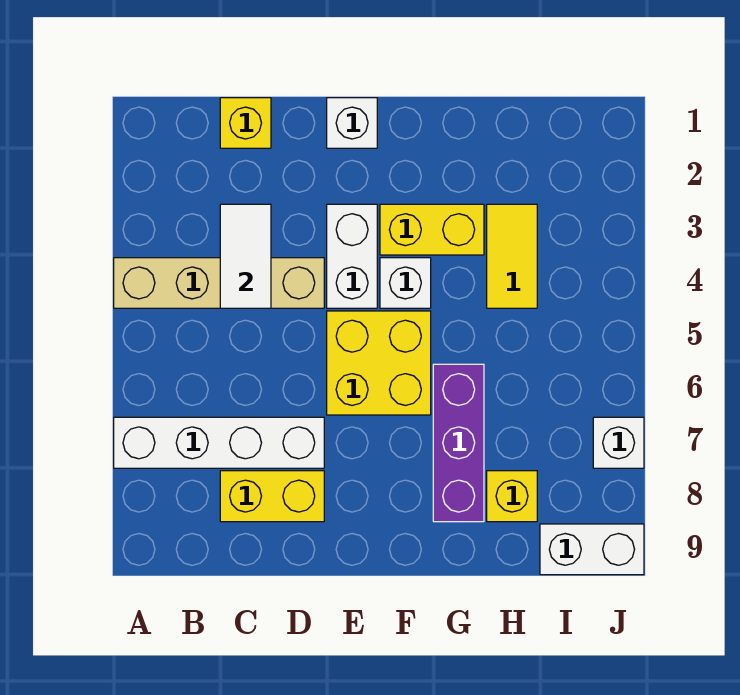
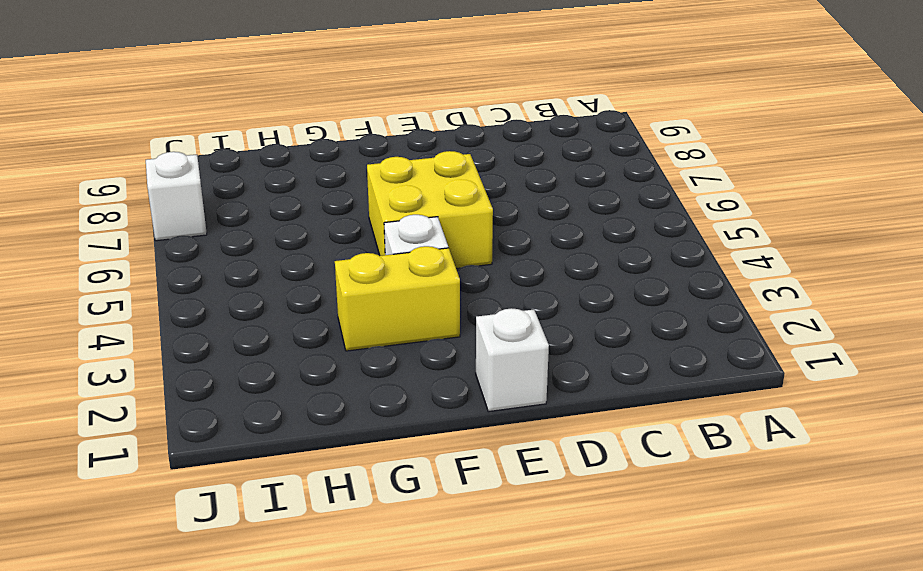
none -> tan 1x4 brick [114,258,324,308]
none -> white 1x4 brick [114,417,324,468]
none -> yellow 1x1 brick [220,98,271,148]

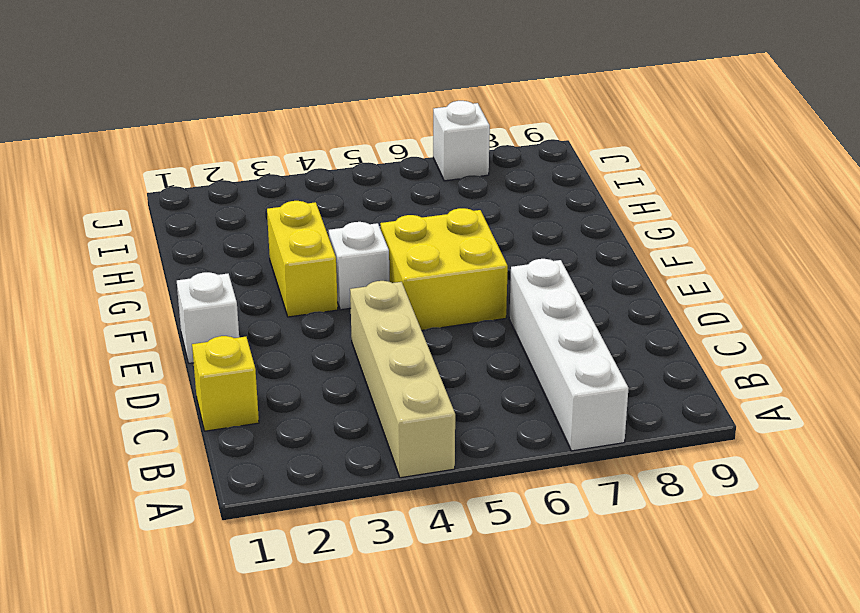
none -> yellow 1x2 brick [220,471,324,522]
none -> white 1x2 brick [327,204,377,308]
none -> purple 1x3 brick [433,364,484,522]

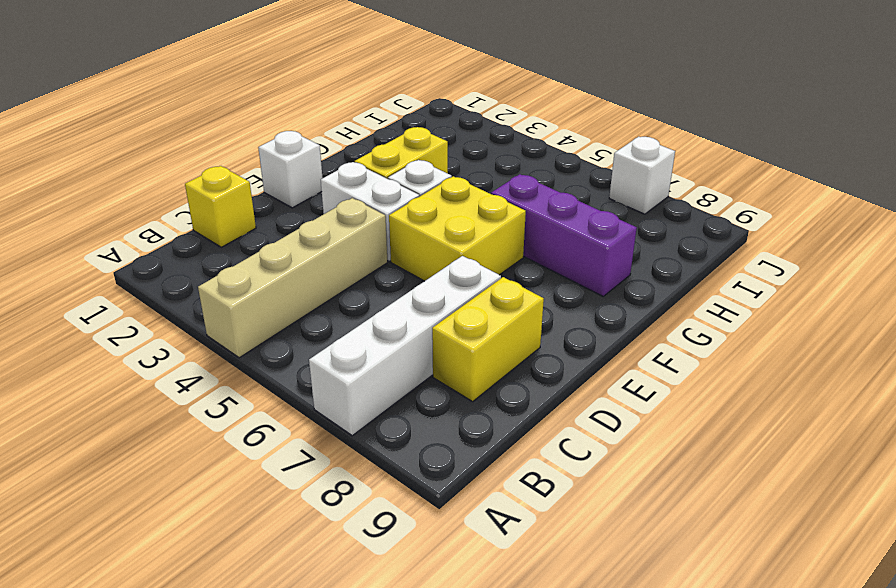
none -> yellow 1x2 tile [487,204,537,308]
none -> yellow 1x1 brick [487,471,537,522]
none -> white 1x2 brick [540,524,644,575]

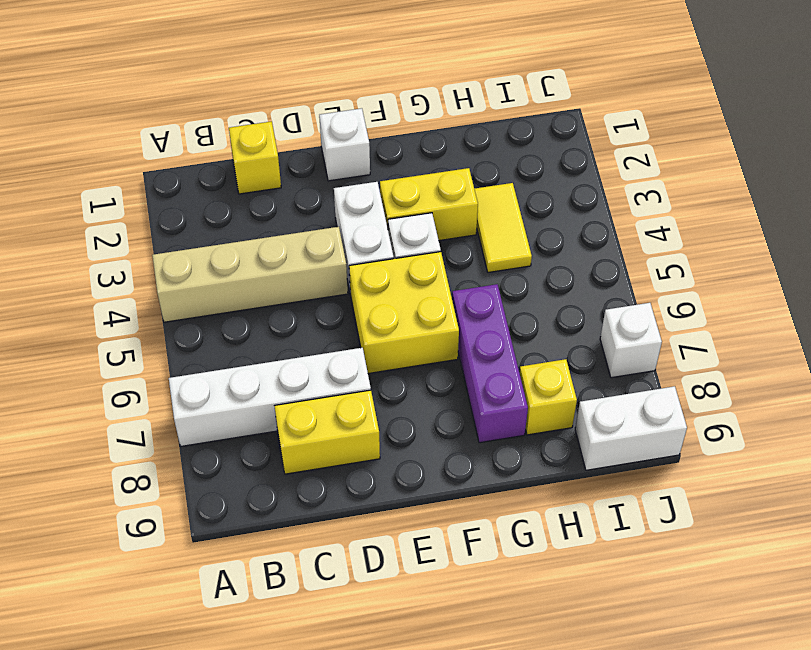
none -> white 1x2 tile [220,204,271,308]

